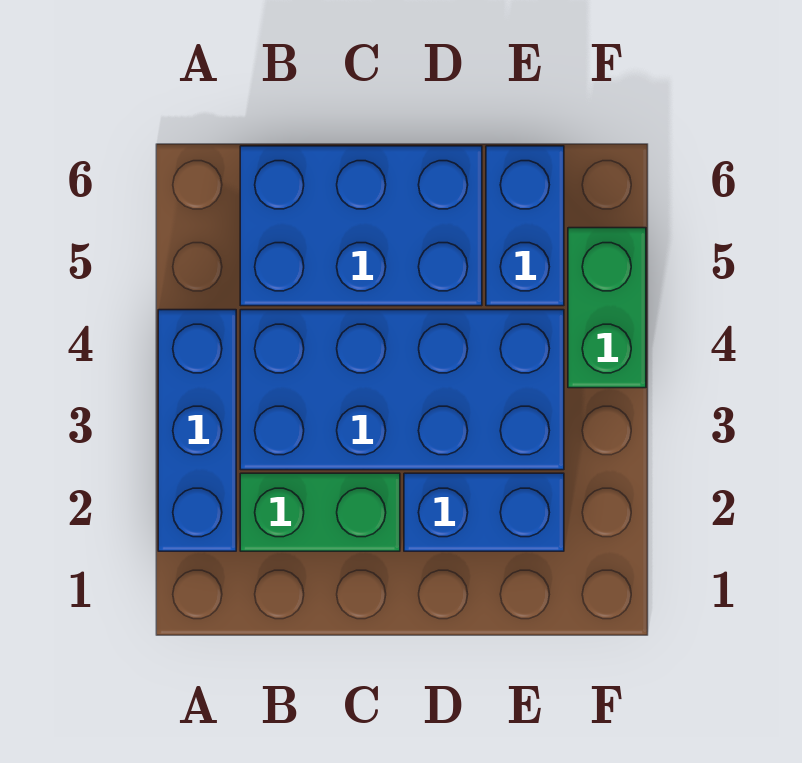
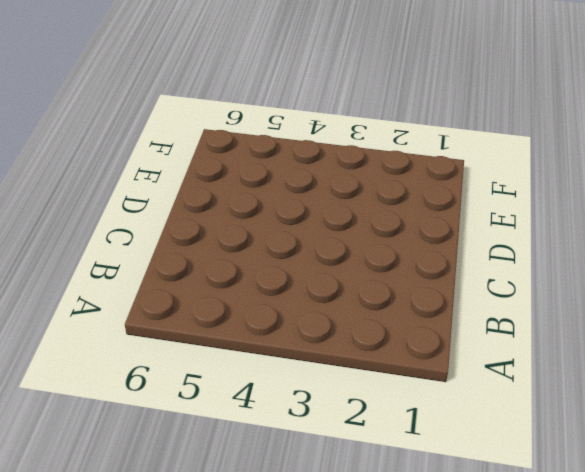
none -> blue 1x3 brick [158,310,236,551]
none -> green 1x2 brick [240,473,400,551]

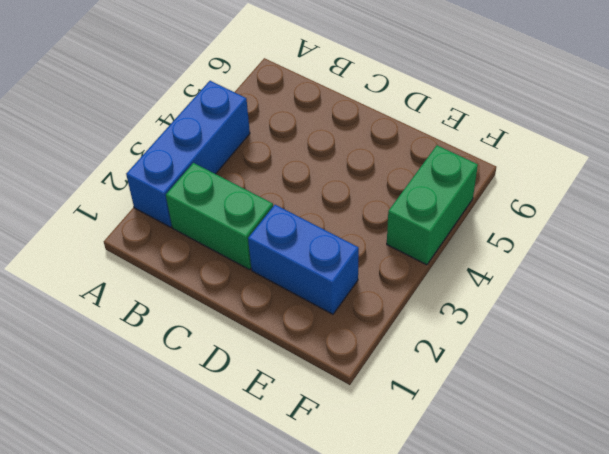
none -> blue 2x4 brick [240,310,564,470]
none -> blue 2x3 brick [240,146,482,306]

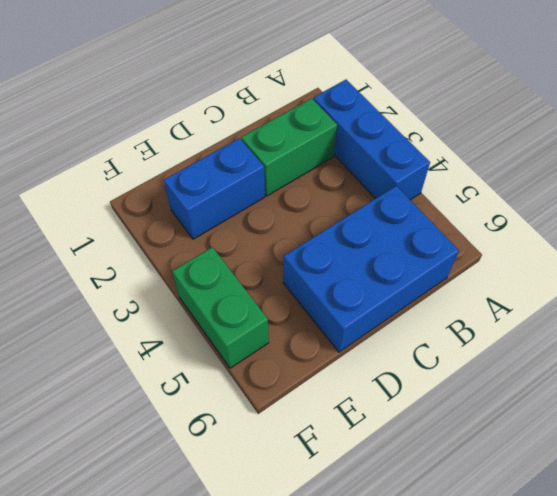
none -> blue 2x4 brick [240,310,564,470]
none -> blue 1x2 brick [486,146,564,306]

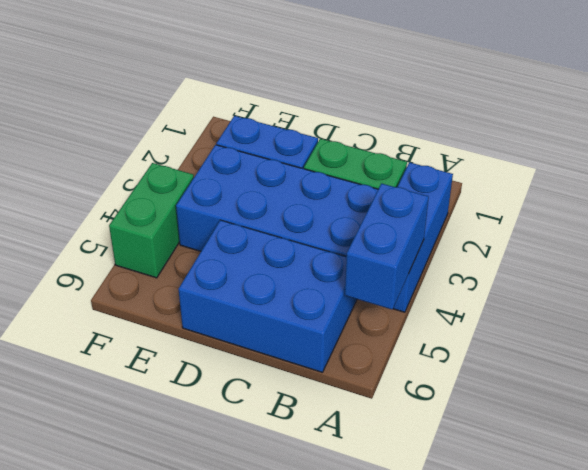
blue 1x2 brick [345,184,429,309] -> blue 1x2 brick moved to [486,146,564,306]

